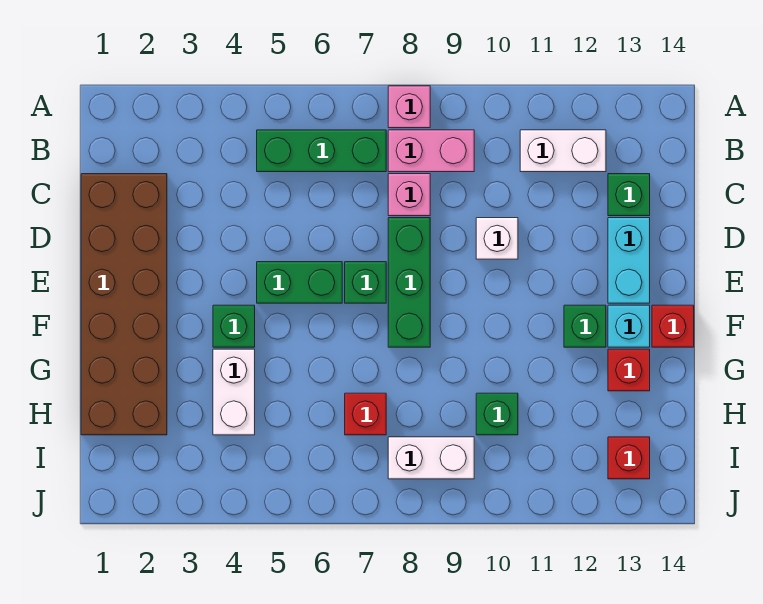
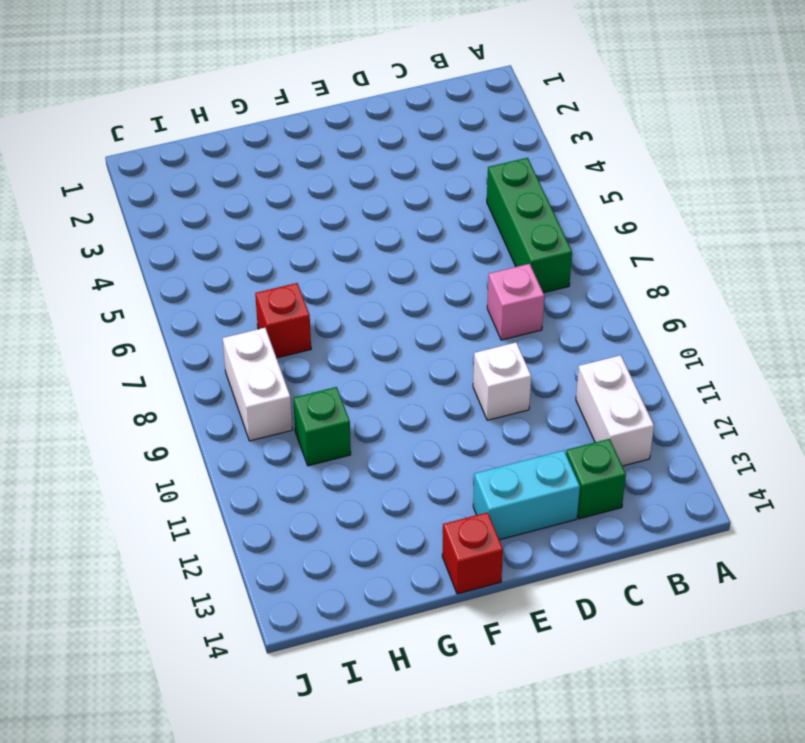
none -> pink 1x1 brick [388,86,430,128]
none -> pink 1x2 brick [388,130,474,172]
none -> brown 2x6 brick [81,174,167,435]

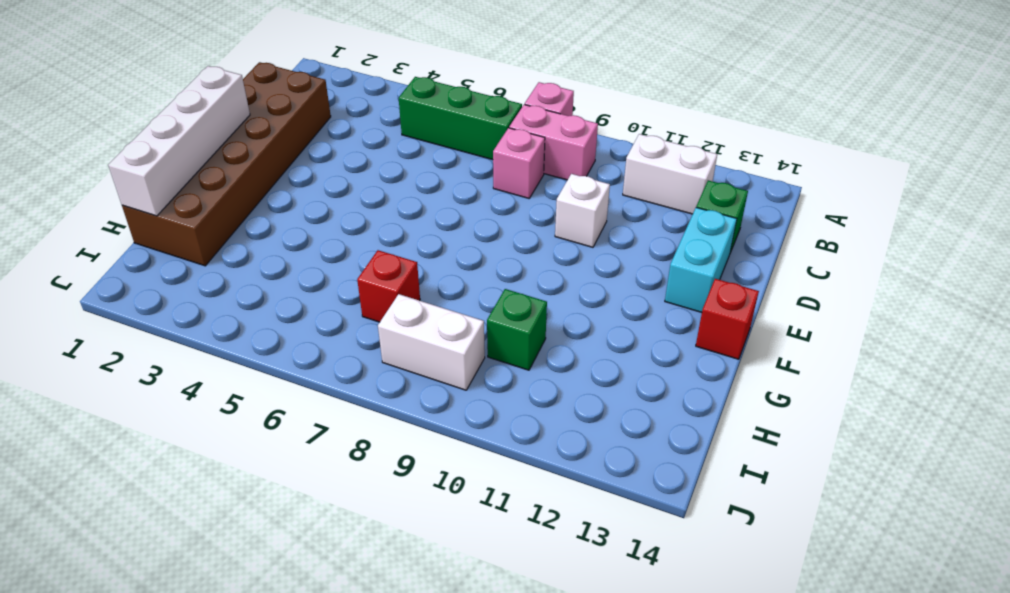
white 1x4 brick [108,66,250,216] -> none
none -> green 1x3 brick [388,218,430,347]
none -> green 1x2 brick [257,262,342,303]
none -> green 1x1 brick [345,262,386,303]

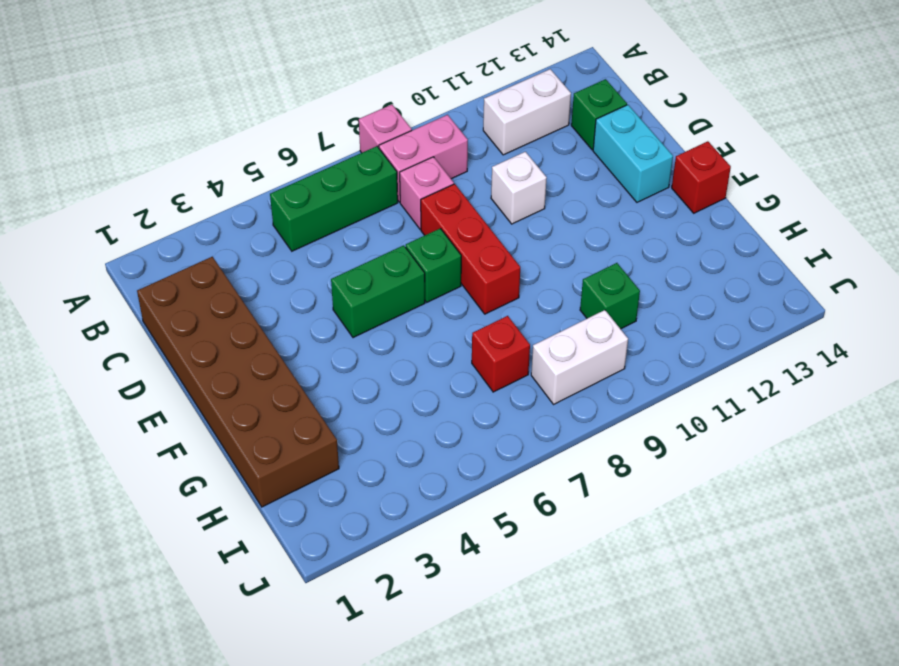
red 1x3 brick [421,184,520,314] -> green 1x3 brick [388,218,430,347]
none -> green 1x1 brick [213,305,255,347]
none -> green 1x1 brick [564,305,606,347]
none -> cyan 1x1 brick [608,305,650,347]

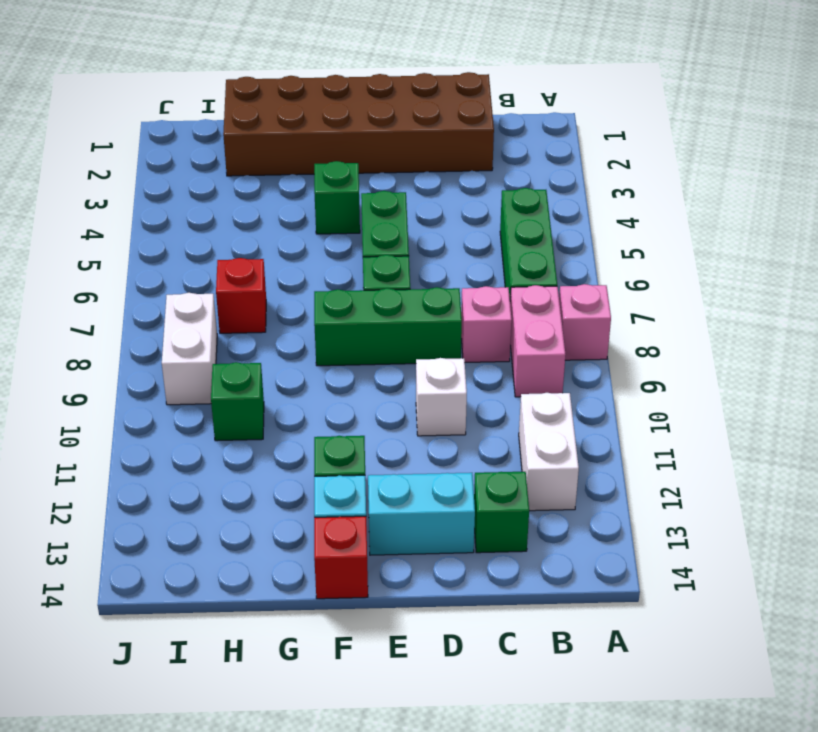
none -> white 1x2 brick [213,349,255,435]
none -> red 1x1 brick [608,349,650,391]
none -> red 1x1 brick [608,437,650,479]

